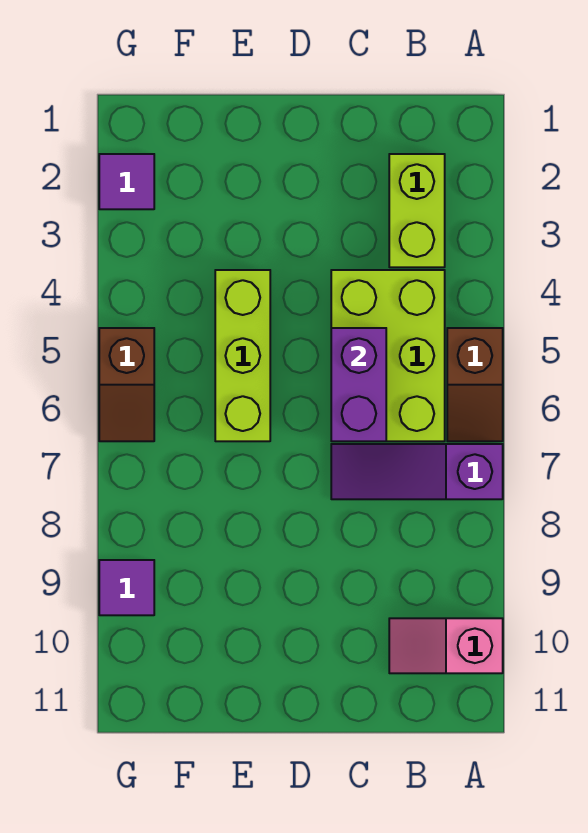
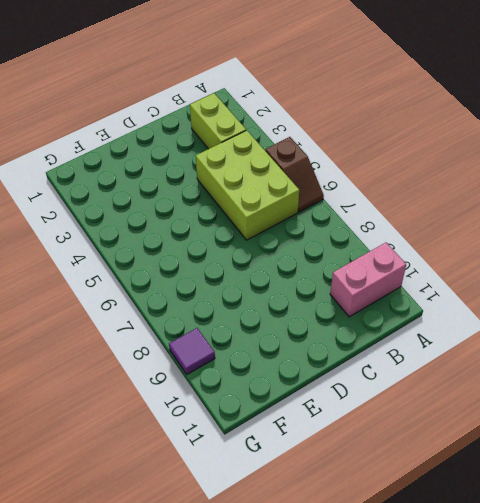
pink 1x2 brick [330,243,406,317] -> pink 1x2 slope [389,618,503,673]
none -> purple 1x3 slope [331,444,503,499]
none -> lime 1x3 brick [215,270,270,441]

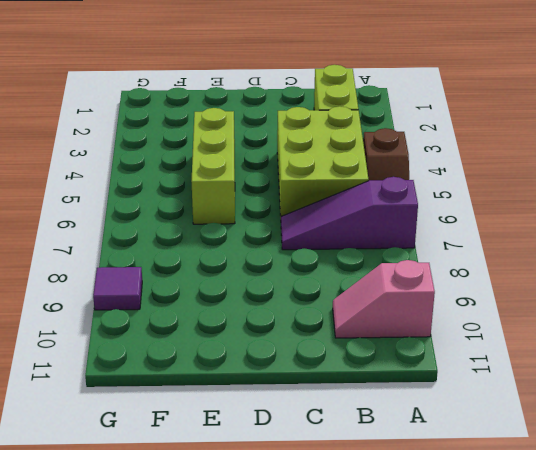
none -> purple 1x1 tile [99,154,154,209]
none -> brown 1x2 slope [99,328,154,441]

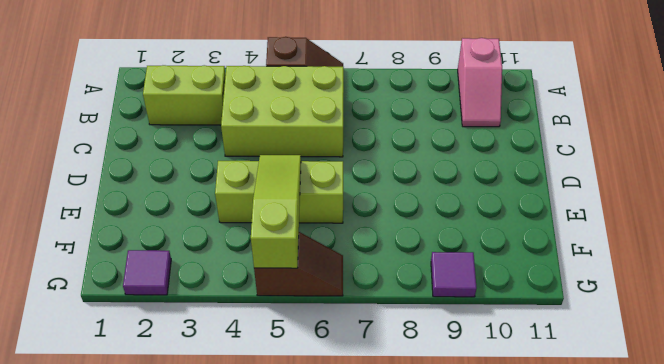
lime 1x3 slope [251,155,301,268] -> none
none -> purple 1x3 slope [331,444,503,499]
none -> purple 1x2 brick [331,328,386,441]

